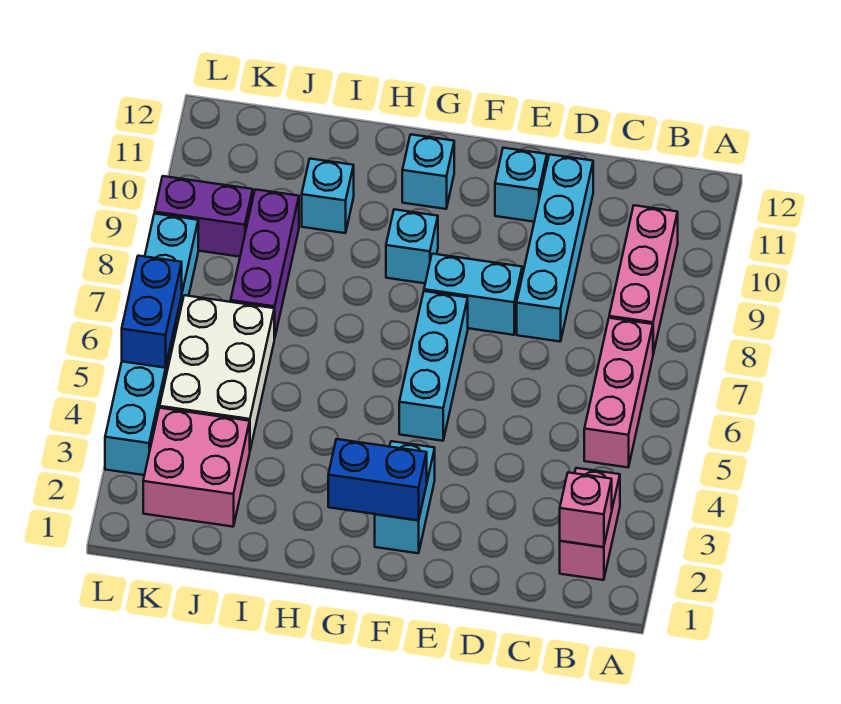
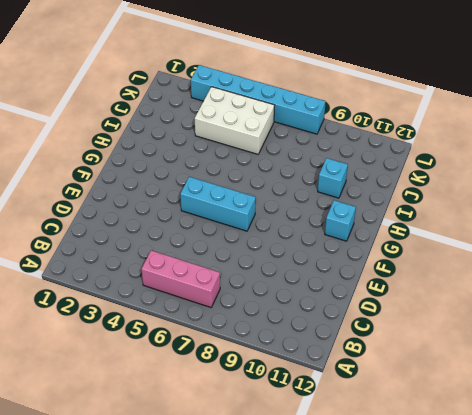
none -> pink 1x2 brick [560,468,620,580]
none -> pink 1x3 brick [609,205,678,354]
none -> cyan 1x4 brick [517,154,593,342]

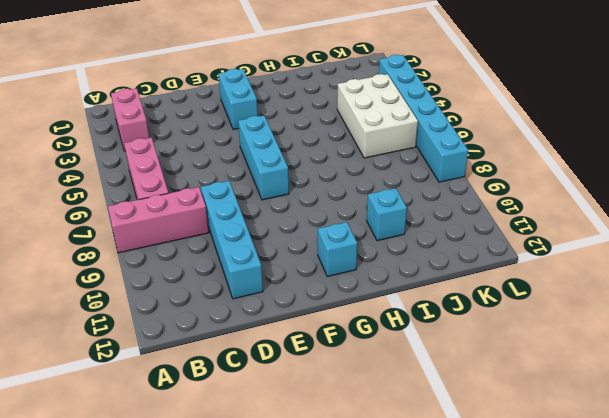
pink 1x3 brick [108,187,209,253] -> pink 1x3 brick turned to [609,205,678,354]
none -> cyan 1x2 brick [424,254,522,335]
none -> cyan 1x1 brick [495,148,547,222]
none -> cyan 1x1 brick [386,209,438,283]

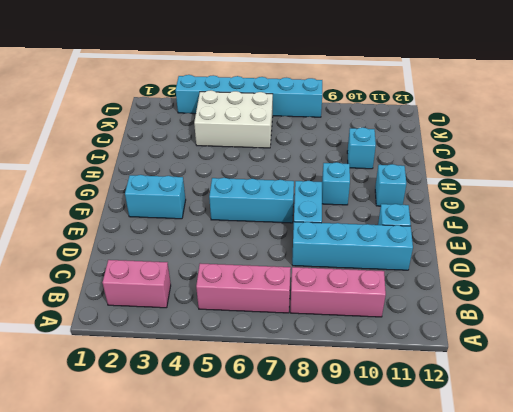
none -> pink 2x2 brick [143,408,250,527]
none -> purple 1x3 brick [231,189,299,339]
none -> purple 1x2 brick [155,176,253,257]

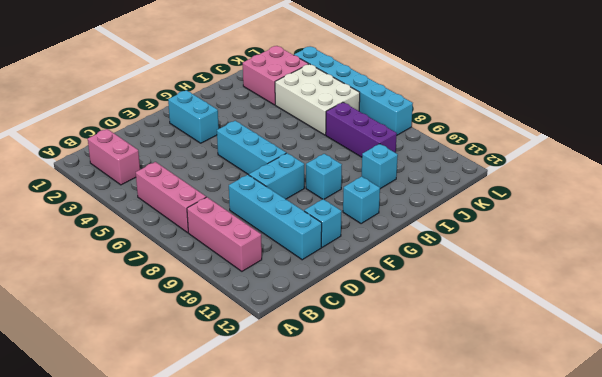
none -> purple 1x2 brick [155,176,253,257]
none -> pink 1x1 brick [560,472,612,547]
none -> blue 1x2 brick [328,439,427,520]

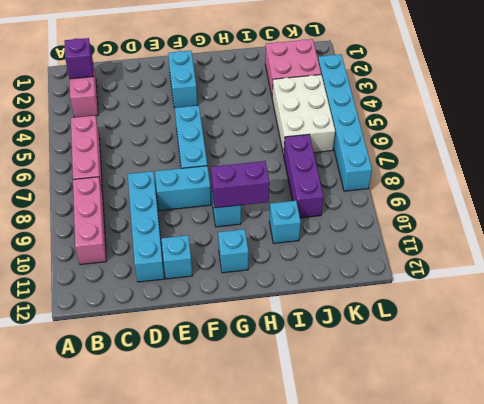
purple 1x1 brick [64,38,94,79] -> pink 1x1 brick [560,472,612,547]
purple 1x2 brick [211,161,269,208] -> purple 1x2 brick moved to [155,176,253,257]
none -> blue 1x2 brick [328,439,427,520]
none -> blue 1x2 brick [122,256,182,368]

